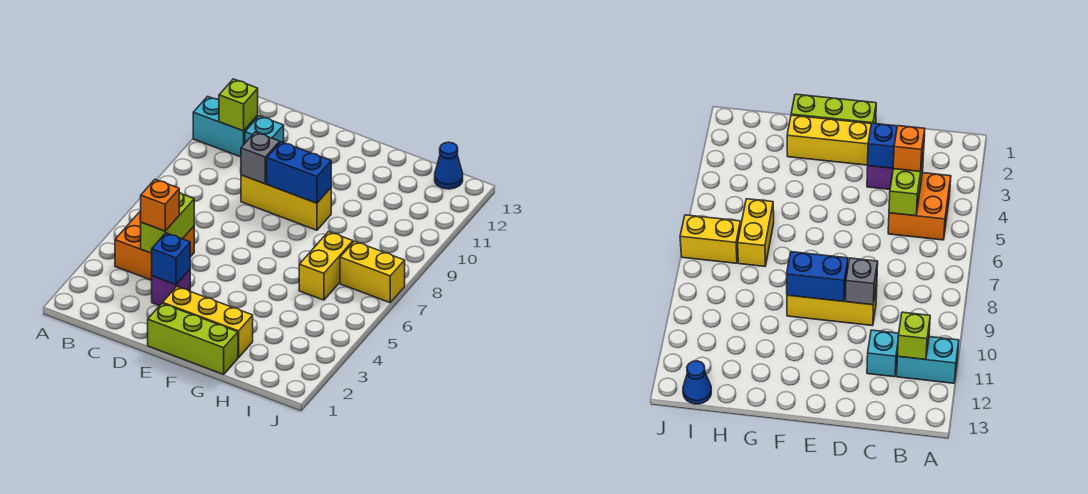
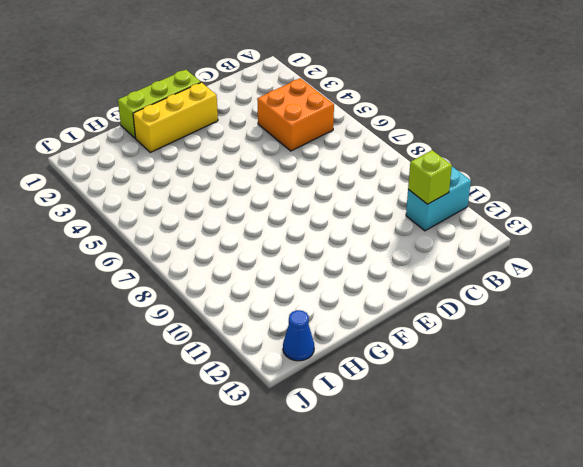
none -> cyan 1x1 brick [245,116,284,143]
none -> purple 1x1 brick [152,270,190,306]
none -> yellow 1x3 brick [241,175,331,230]

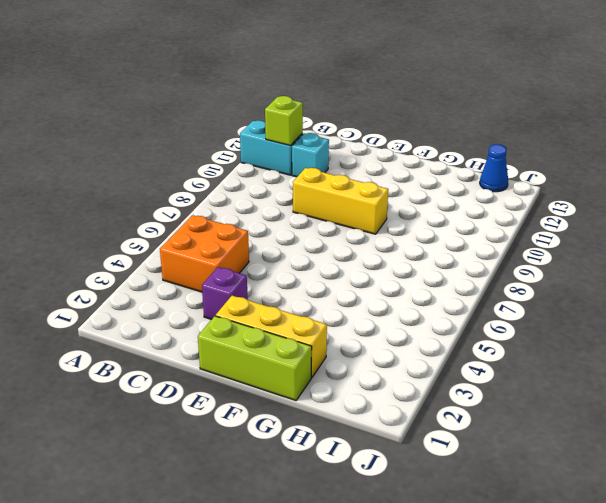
none -> yellow 1x2 brick [299,232,353,300]
none -> yellow 1x2 brick [340,241,405,303]
none -> lime 1x2 brick [141,192,194,253]

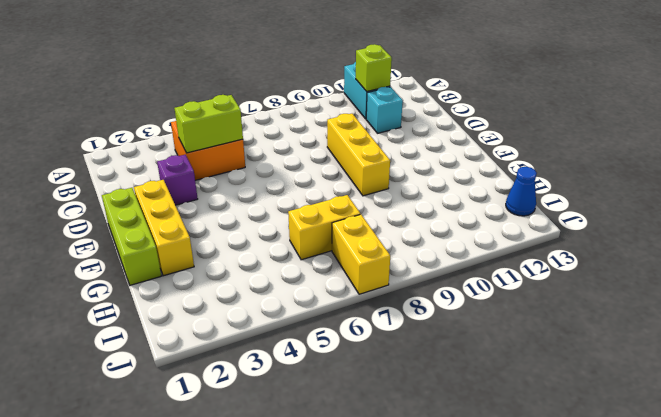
none -> blue 1x1 brick [152,233,190,285]
none -> grey 1x1 brick [241,132,280,184]
none -> blue 1x2 brick [267,142,331,203]

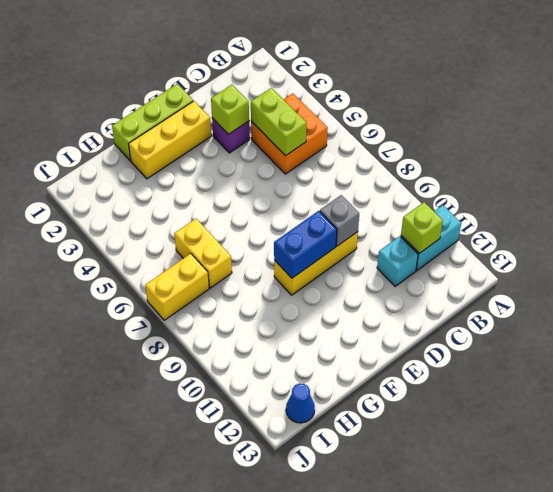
lime 1x1 brick [211,85,249,134] -> blue 1x1 brick [152,233,190,285]
none -> orange 1x1 brick [140,179,179,231]

